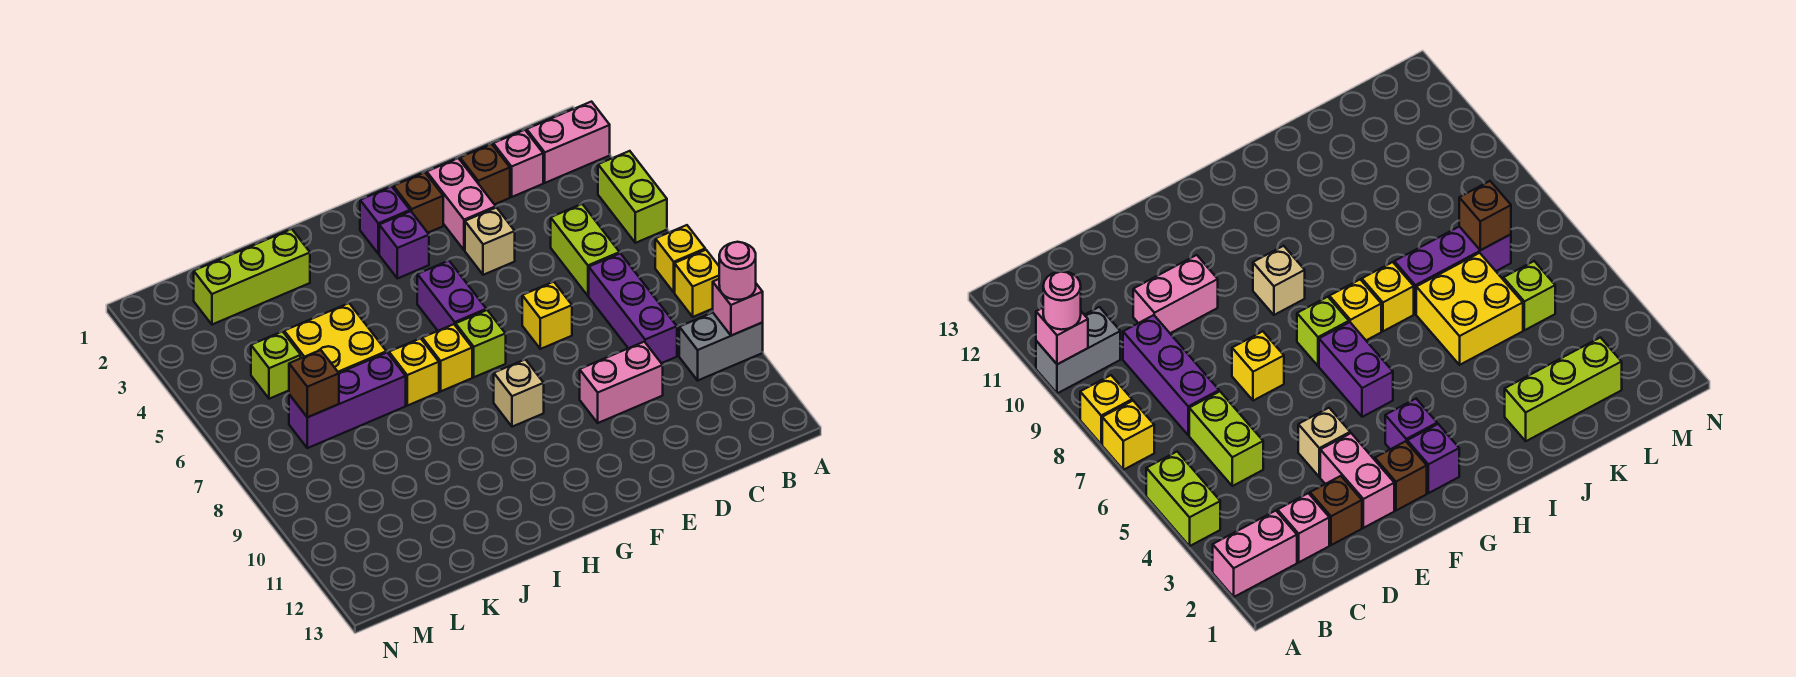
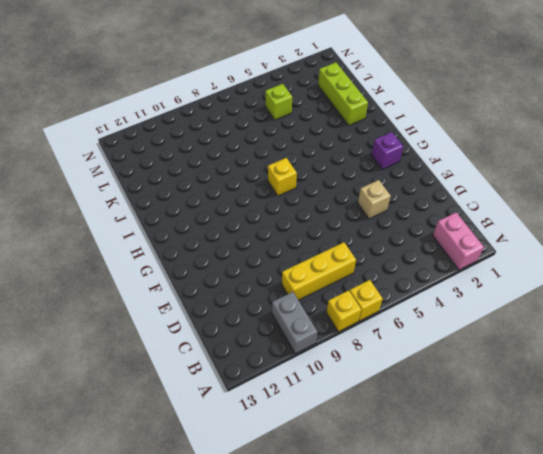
yellow 1x3 brick [282,242,356,300] -> purple 1x3 brick [589,253,677,363]
none -> lime 1x2 brick [598,151,667,243]
none -> pink 1x1 brick [493,130,543,197]
none -> lime 1x2 brick [551,204,620,296]

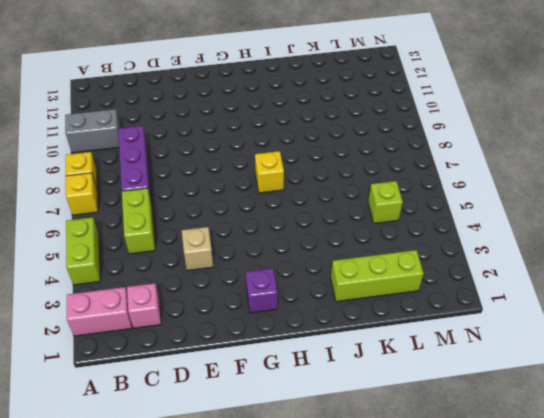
none -> brown 1x1 brick [460,144,510,205]
none -> pink 1x2 brick [580,342,663,423]
none -> pink 1x2 brick [427,158,496,250]

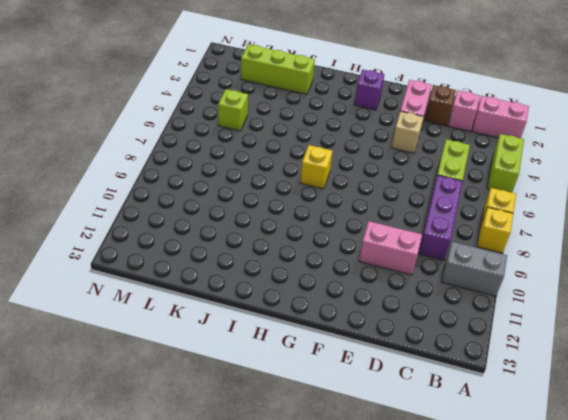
none -> yellow 1x1 brick [522,282,572,349]
none -> brown 1x1 brick [393,172,443,233]
none -> purple 1x1 brick [379,211,429,278]

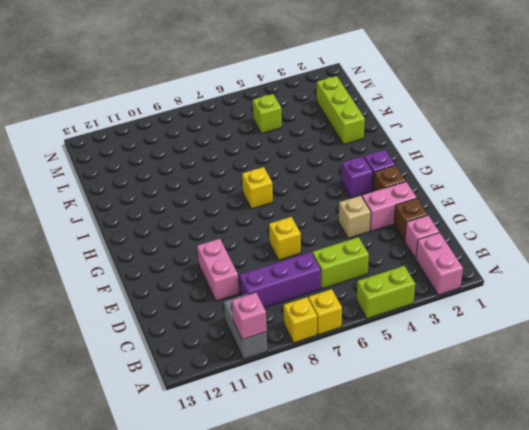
none -> purple 1x2 brick [417,261,486,331]
none -> lime 1x1 brick [456,310,506,377]
none -> tan 1x1 brick [494,359,544,427]

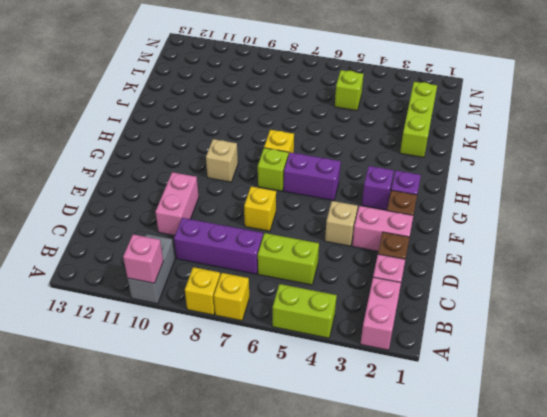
none -> yellow 1x1 brick [389,338,439,406]
none -> yellow 2x2 brick [284,303,387,373]
none -> purple 1x3 brick [289,353,406,448]

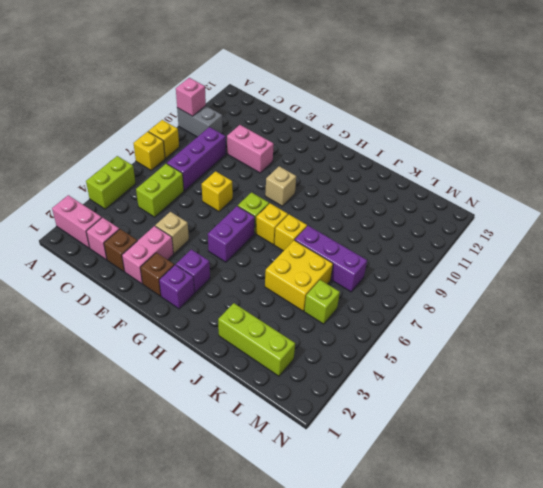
none -> brown 1x1 brick [289,350,339,417]
none -> pink 1x1 round brick [719,242,756,300]

